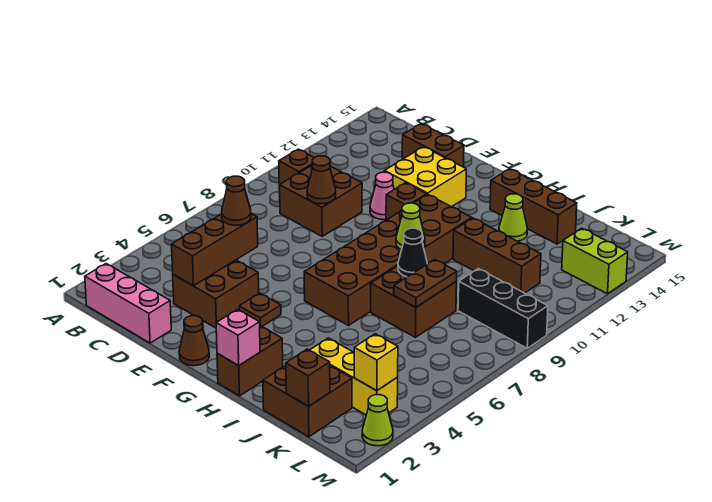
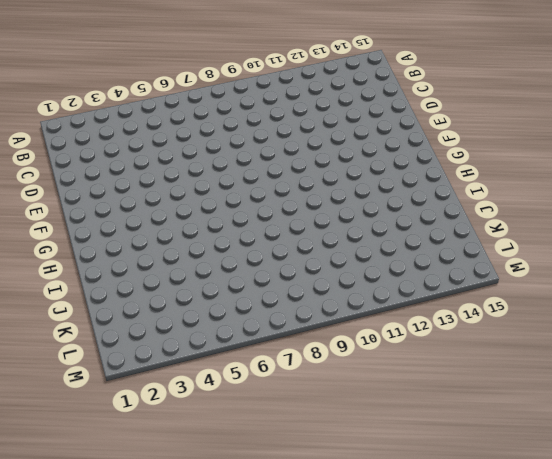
none -> pink 1x3 brick [85,264,171,343]
none -> brown 1x1 brick [279,149,314,189]
none -> brown 2x2 brick [280,166,362,236]
none -> brown 2x2 brick [173,260,259,328]

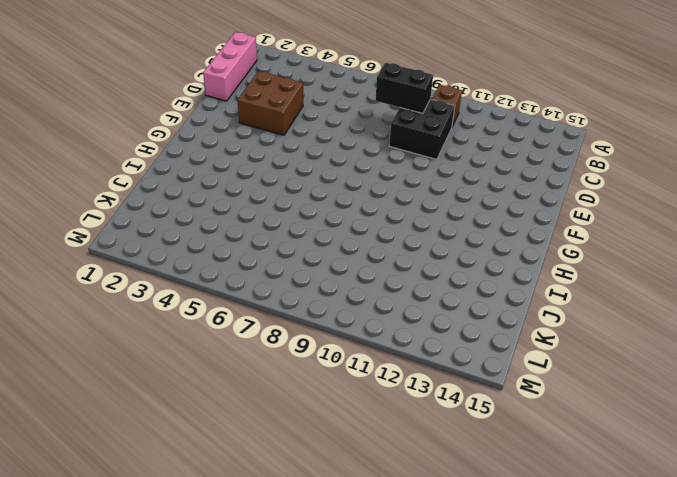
black 1x2 brick [375,63,433,113] -> none
black 2x2 brick [389,99,455,159] -> brown 2x2 brick [280,166,362,236]
none -> brown 1x2 brick [402,124,464,167]
none -> pink 1x1 cone [370,172,394,220]
none -> yellow 2x2 brick [384,147,466,207]
none -> brown 1x1 cone [179,316,209,366]

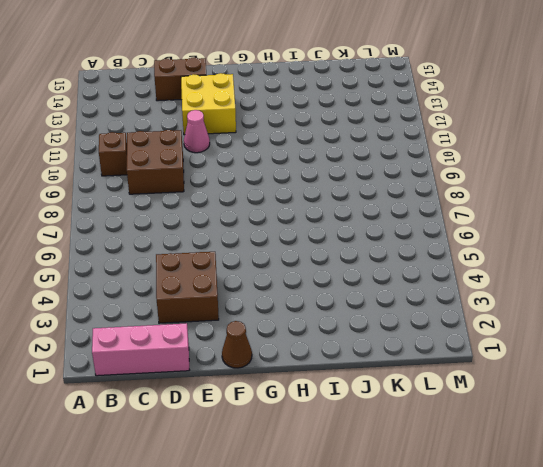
none -> brown 1x1 plate [239,293,281,326]
none -> brown 1x1 brick [386,183,427,220]
none -> brown 2x6 brick [304,194,472,326]
none -> brown 1x2 brick [217,326,283,396]

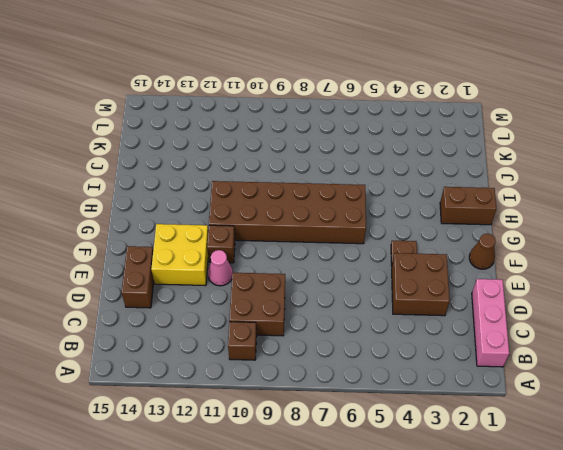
none -> brown 1x3 brick [490,169,577,244]
none -> brown 2x2 brick [371,266,457,337]
none -> brown 1x3 brick [453,218,541,293]
none -> lime 1x1 cone [499,194,527,241]

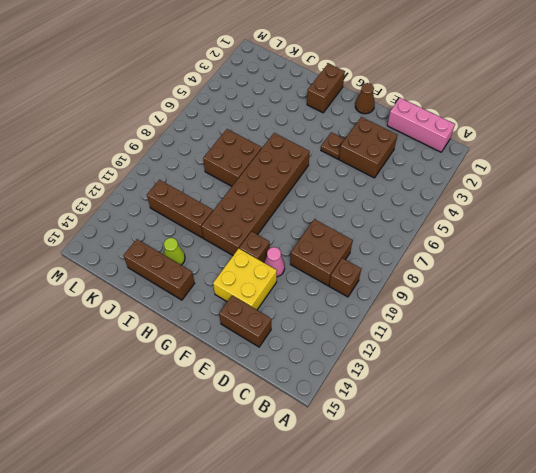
none -> brown 2x2 brick [263,366,352,437]
none -> yellow 1x3 brick [310,338,398,415]
none -> black 1x3 brick [458,269,548,348]
none -> lime 1x2 brick [562,228,628,294]

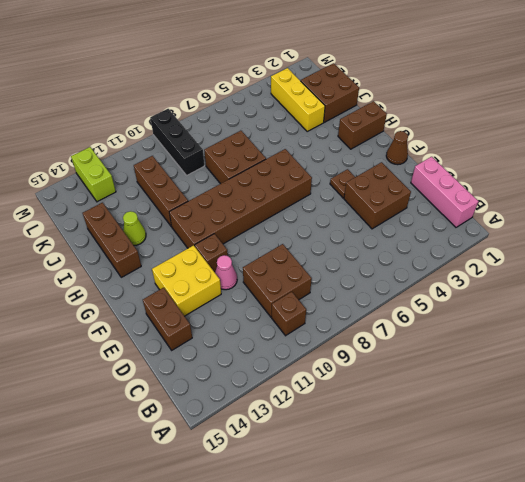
none -> lime 1x1 cone [362,395,393,446]
none -> brown 1x3 brick [172,214,258,286]
none -> brown 1x1 cone [307,156,336,204]
none -> pink 1x1 brick [216,309,260,366]

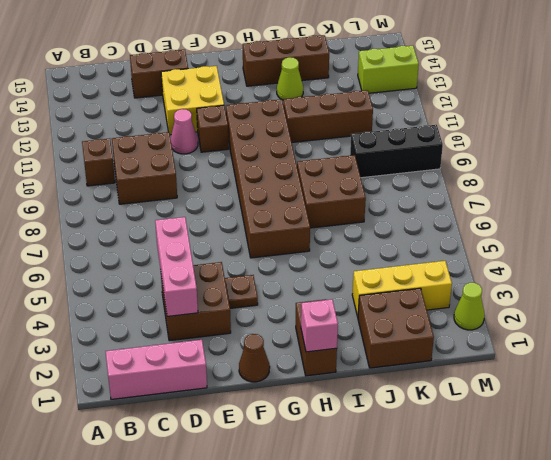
pink 1x3 brick [155,217,198,316] -> brown 1x3 brick [172,214,258,286]
none -> brown 1x1 cone [307,156,336,204]
none -> lime 1x1 cone [396,203,425,250]
none -> black 1x1 cone [398,228,427,277]
none -> brown 1x2 plate [394,260,457,307]

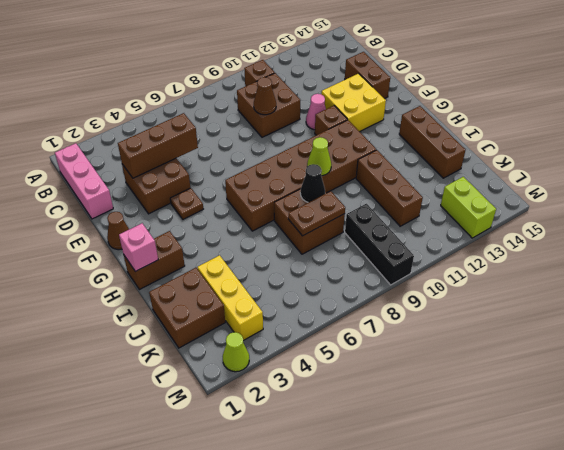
none -> lime 1x1 cone [499,194,527,241]
none -> brown 1x1 brick [286,349,330,406]
none -> yellow 1x1 brick [354,334,398,391]
none -> brown 1x1 cone [222,176,251,225]

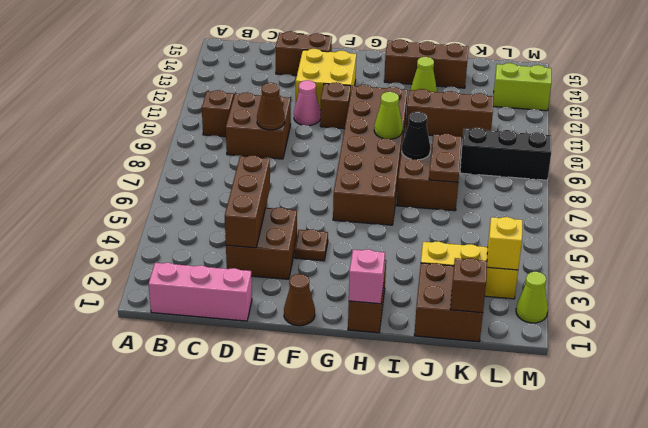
none -> brown 1x1 cone [222,176,251,225]

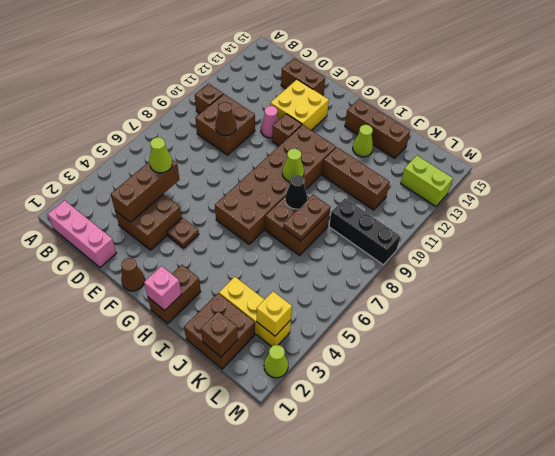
lime 1x1 cone [149,137,172,173] -> brown 1x1 cone [222,176,251,225]

